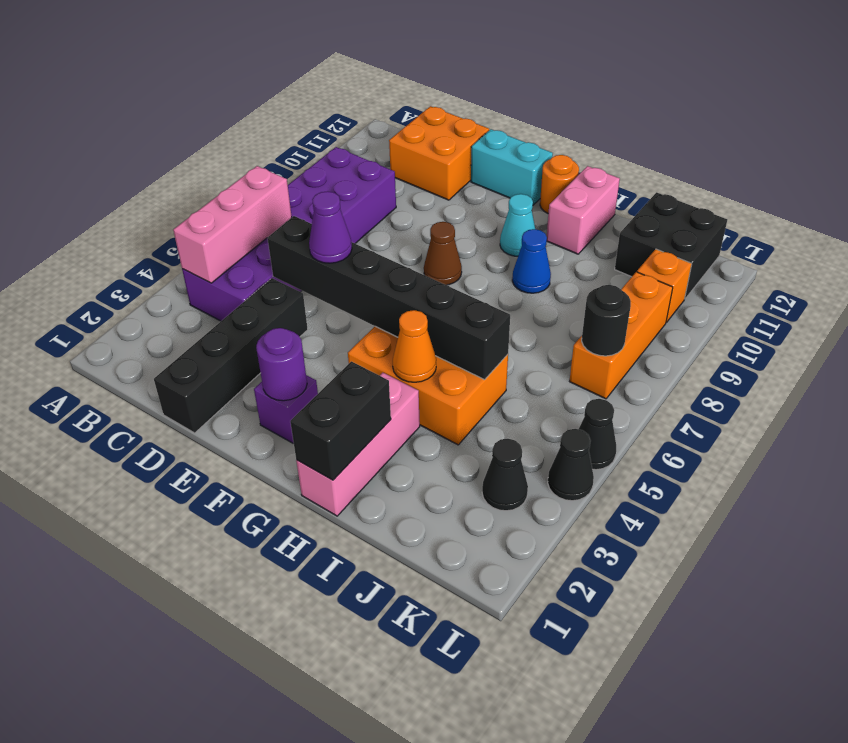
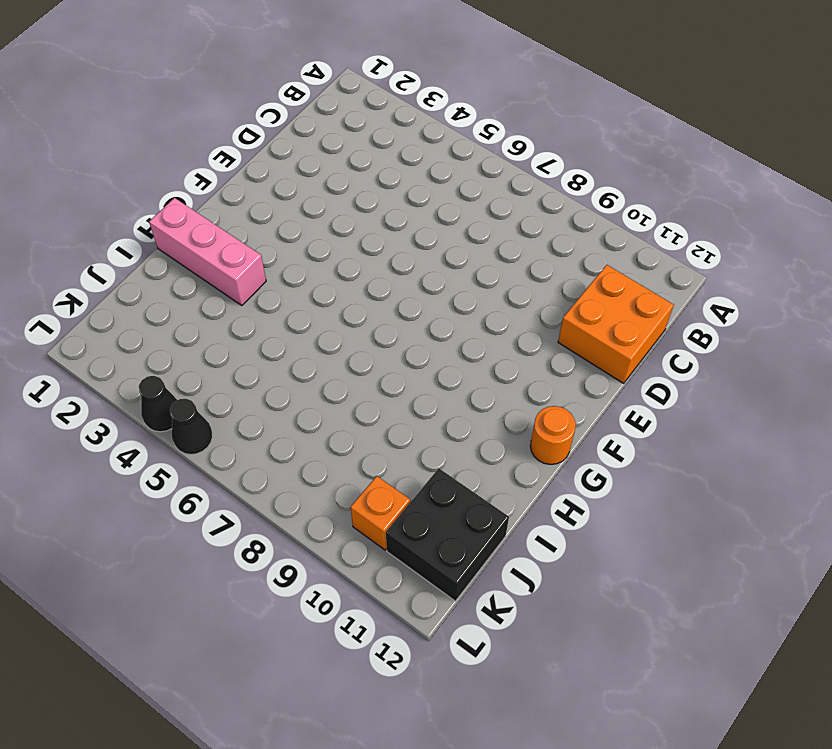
none -> purple 2x6 brick [182,147,396,321]
none -> black 1x4 brick [154,278,308,433]
none -> cyan 1x2 brick [471,129,553,205]

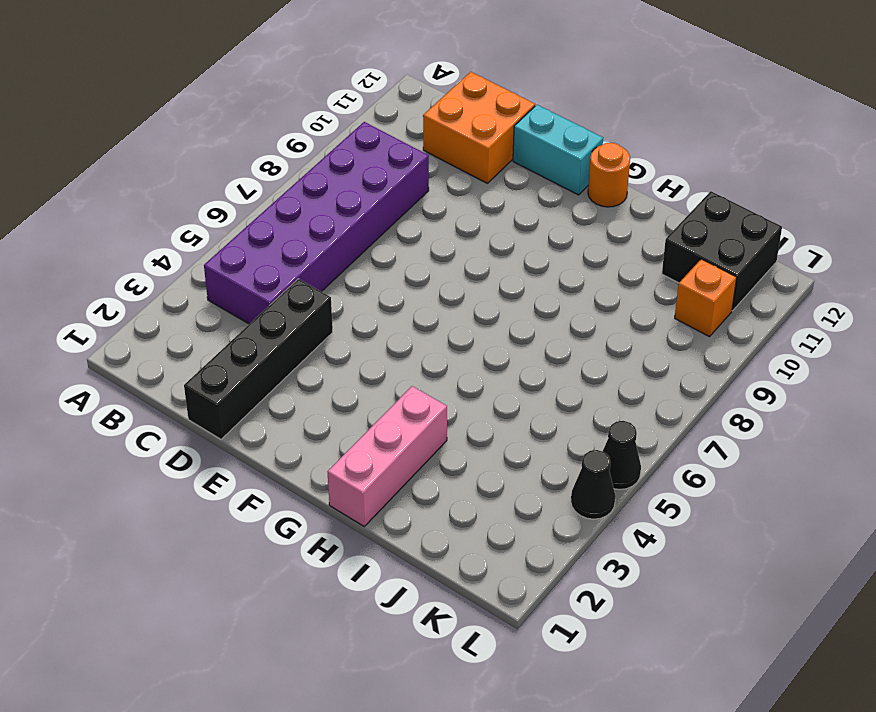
none -> purple 1x1 brick [254,375,318,443]
none -> brown 1x1 cone [424,222,462,285]
none -> orange 2x3 brick [348,326,508,445]

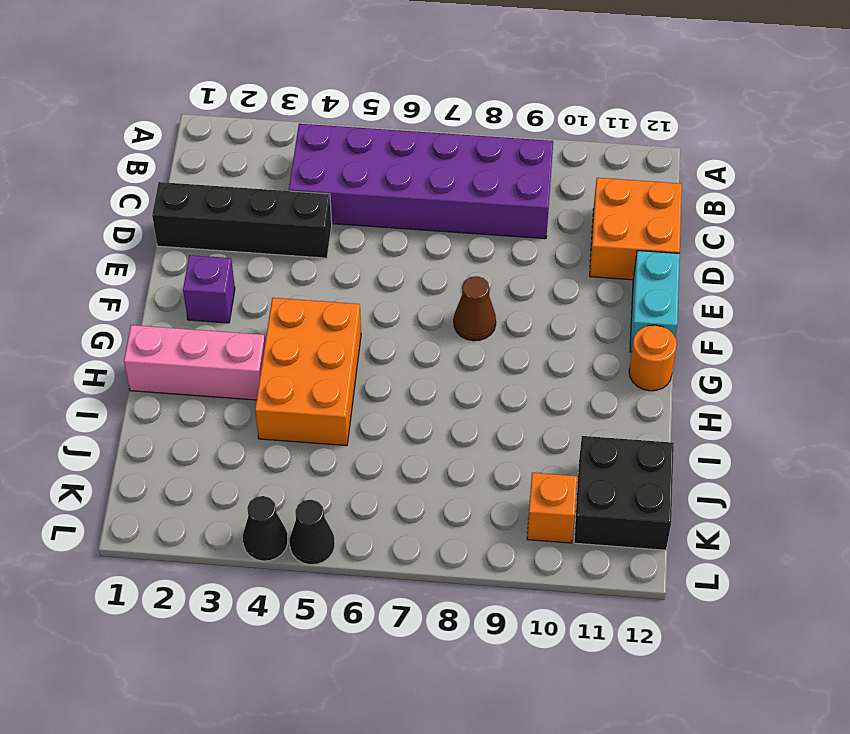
none -> cyan 1x1 cone [500,194,535,256]
none -> blue 1x1 cone [512,229,551,293]
none -> pink 1x2 brick [547,166,620,254]

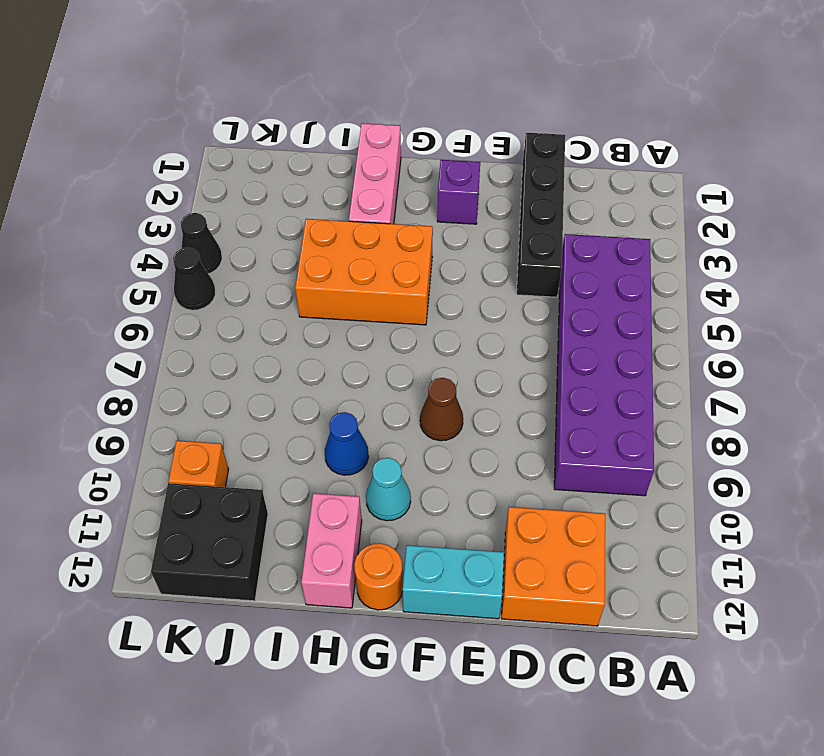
none -> black 1x1 cone [482,439,528,511]
none -> orange 1x3 brick [569,272,673,399]
none -> pink 1x3 brick [173,166,292,283]

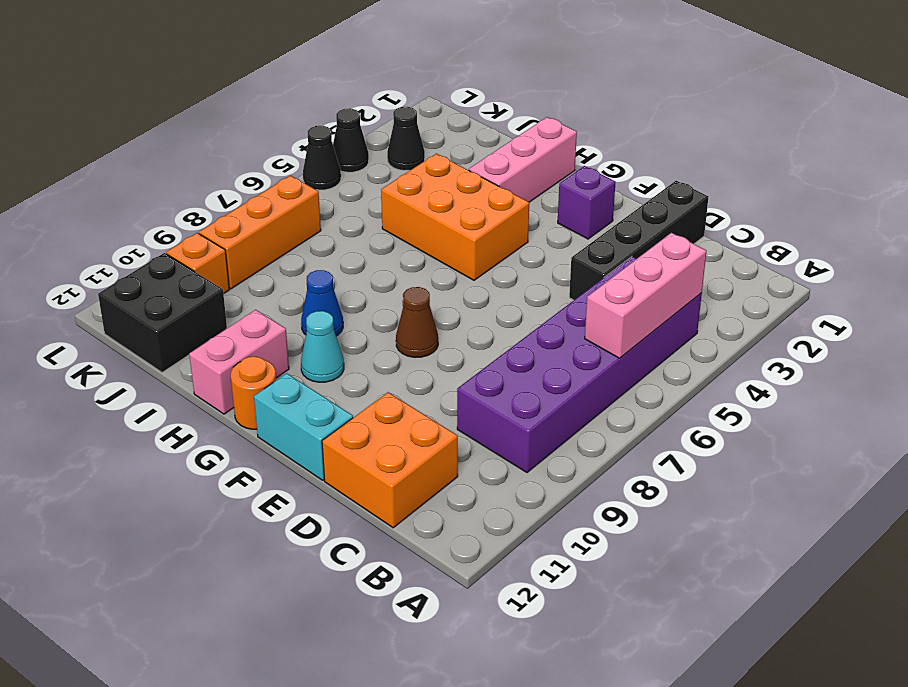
none -> black 1x6 brick [267,216,510,380]
none -> purple 1x1 round brick [256,328,307,401]
none -> black 1x2 brick [290,361,391,480]

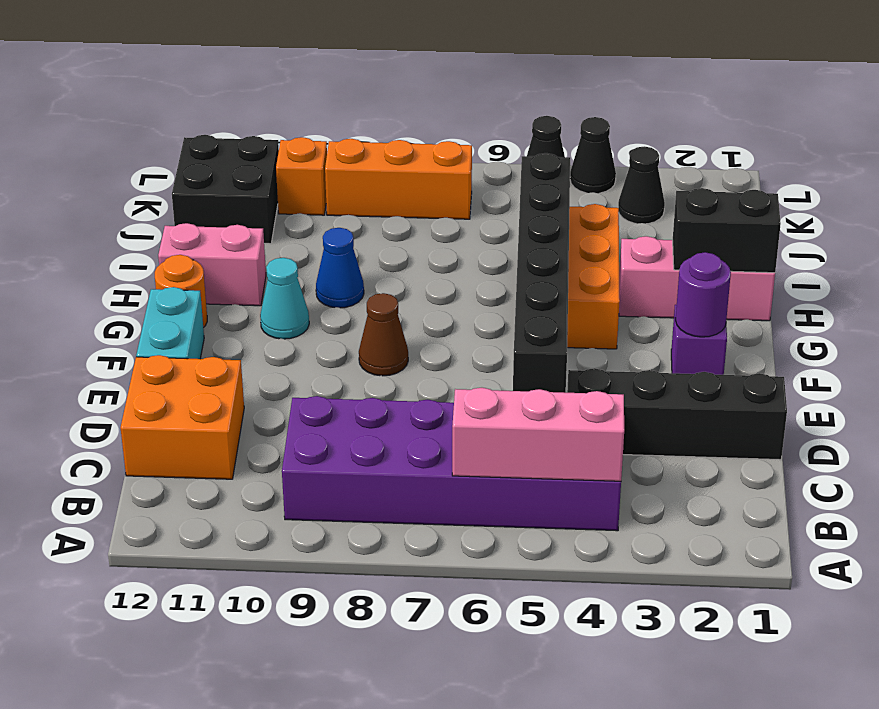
none -> orange 1x1 cone [393,310,436,382]
none -> black 1x1 round brick [582,285,631,356]
none -> purple 1x1 cone [309,191,352,263]

